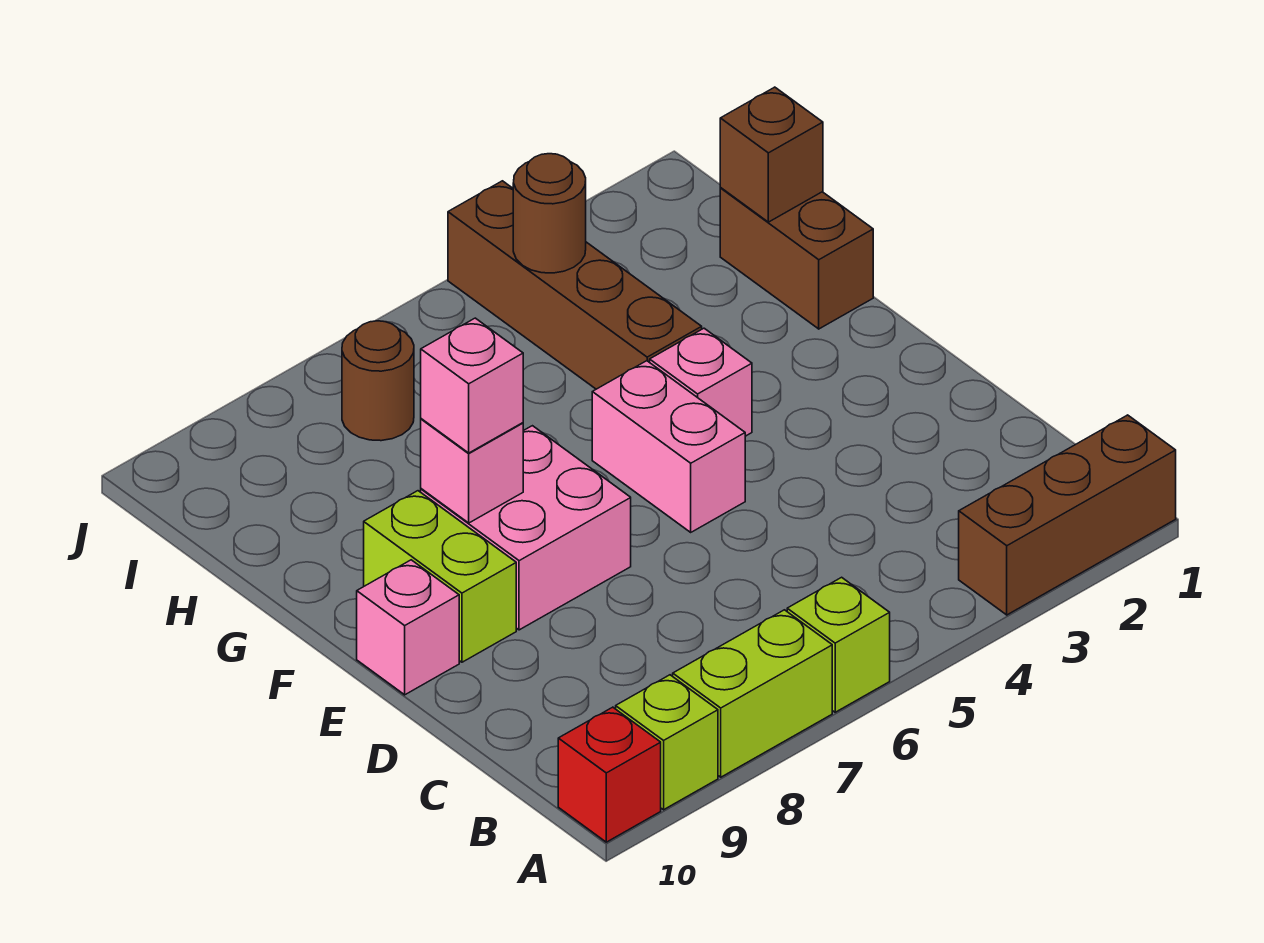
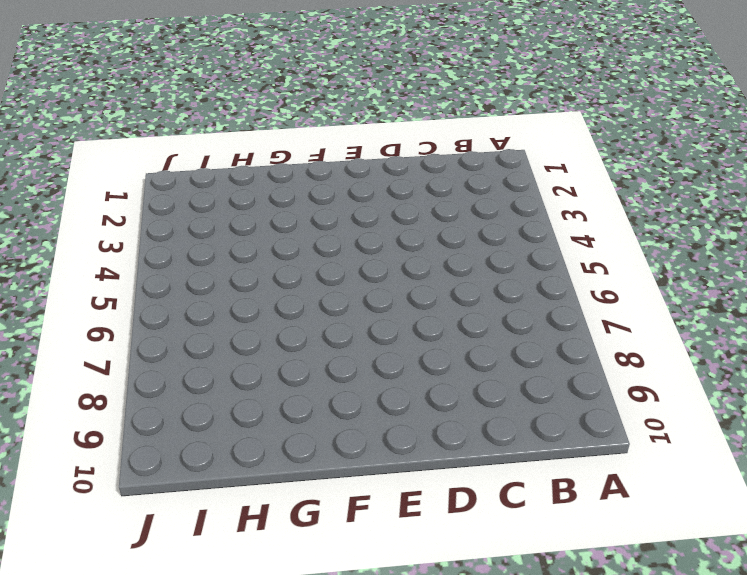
none -> brown 1x3 brick [959,415,1176,615]
none -> lime 1x1 brick [787,577,890,712]
none -> lime 1x2 brick [673,610,832,777]

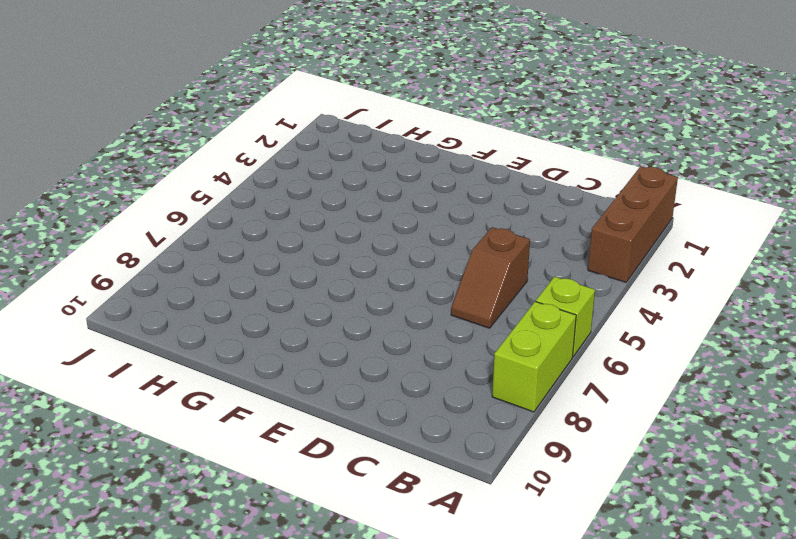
brown 1x2 slope [451,227,530,328] -> none
none -> lime 1x1 brick [616,675,718,810]
none -> red 1x1 brick [558,707,661,842]
none -> pink 1x2 brick [592,361,745,532]

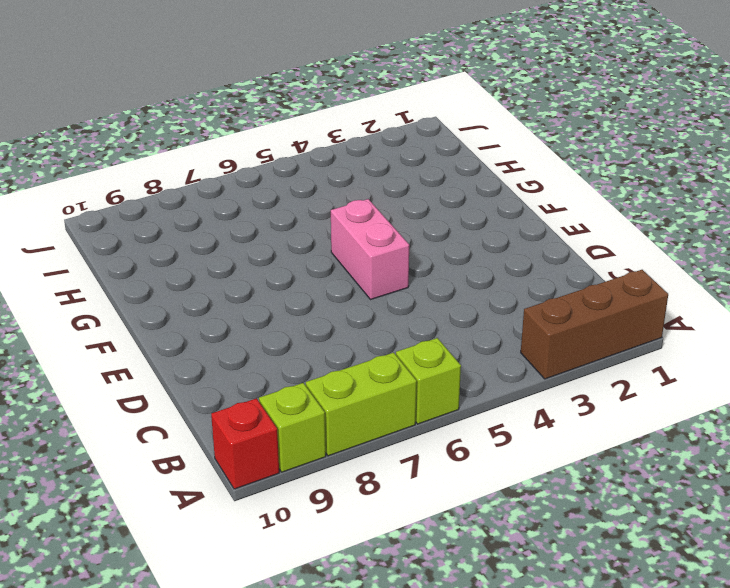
none -> pink 2x2 brick [421,426,631,630]
none -> lime 1x2 brick [364,491,516,662]
none -> pink 1x1 brick [357,560,459,695]

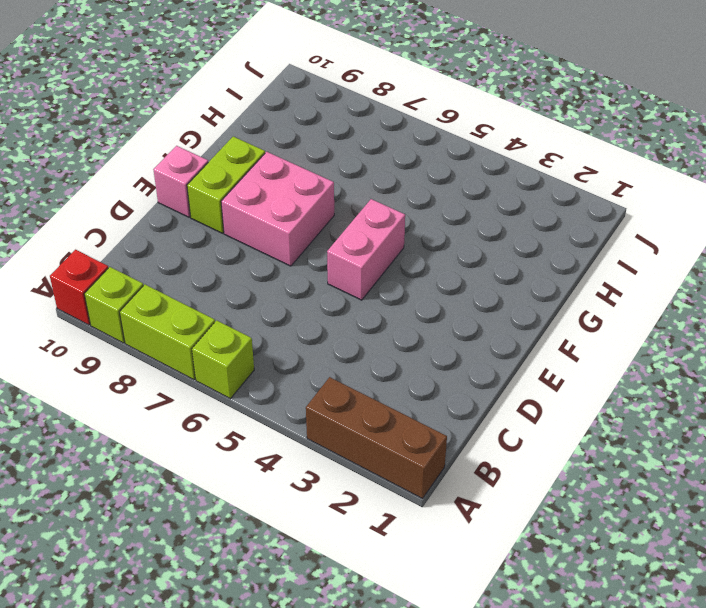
none -> pink 1x1 brick [650,328,752,436]
none -> brown 1x2 brick [720,188,873,329]
none -> brown 1x4 brick [448,181,702,389]

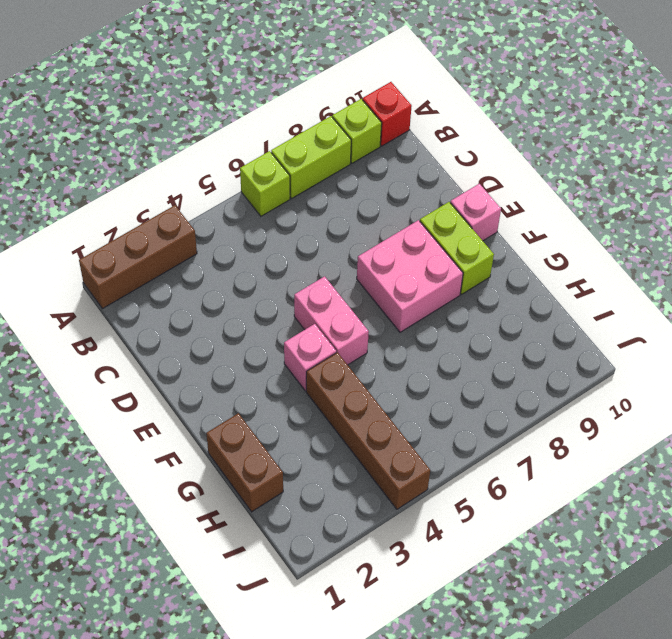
none -> brown 1x1 round brick [342,321,414,441]
none -> pink 1x1 brick [421,419,523,523]
none -> brown 1x1 brick [720,87,823,222]

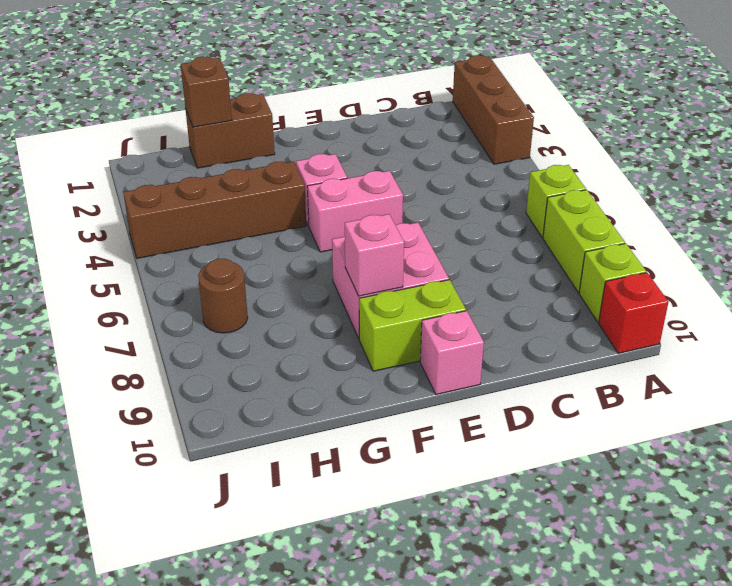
none -> brown 1x1 round brick [513,154,586,273]
none -> pink 1x1 brick [421,318,523,453]

